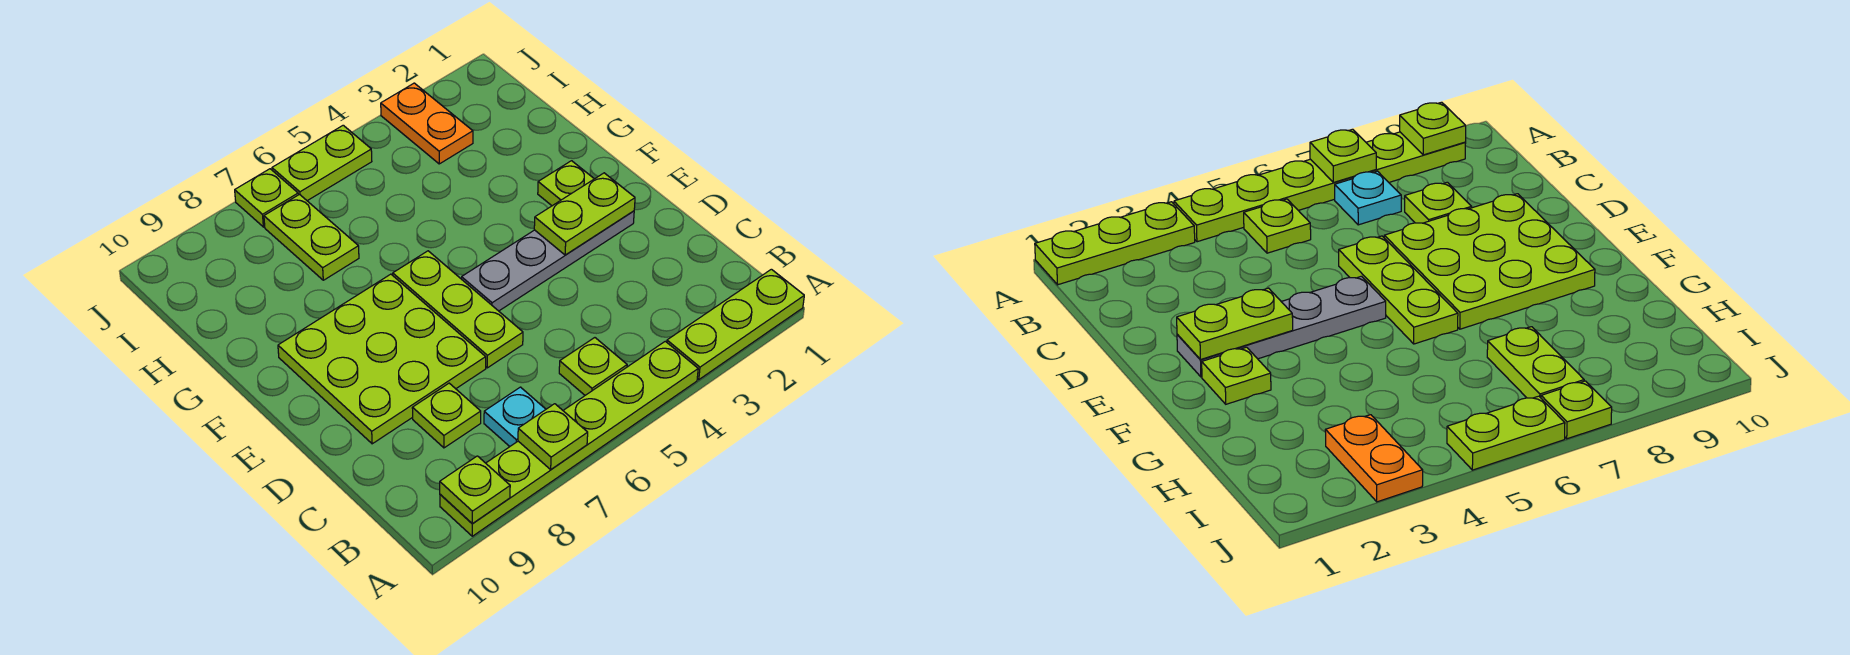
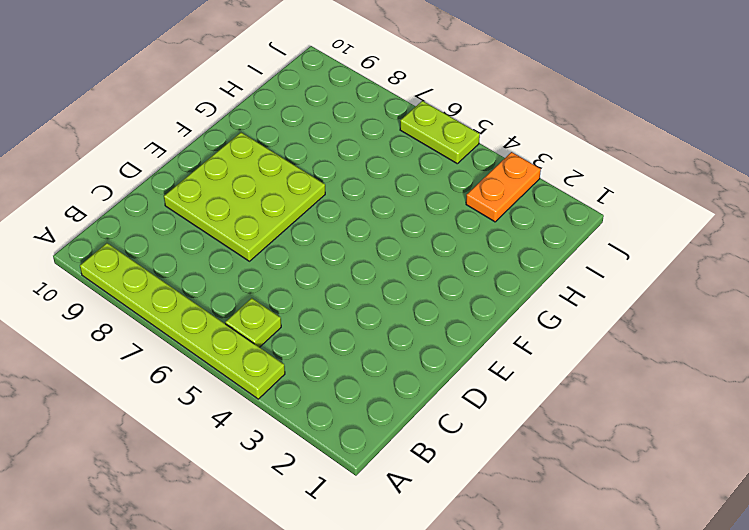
none -> lime 1x3 plate [667,269,804,380]
none -> cyan 1x1 plate [484,387,546,446]
none -> lime 1x1 plate [412,383,481,448]

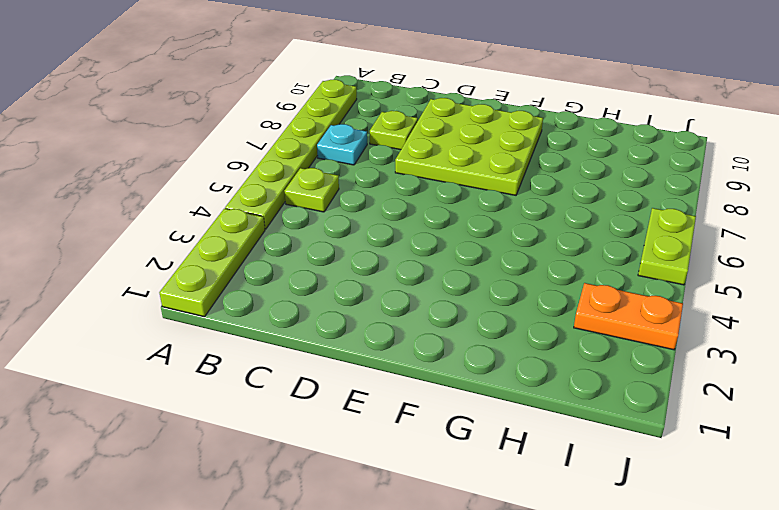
none -> lime 1x3 plate [393,251,523,368]
none -> grey 1x4 plate [462,211,634,311]
none -> lime 1x1 plate [538,161,594,206]

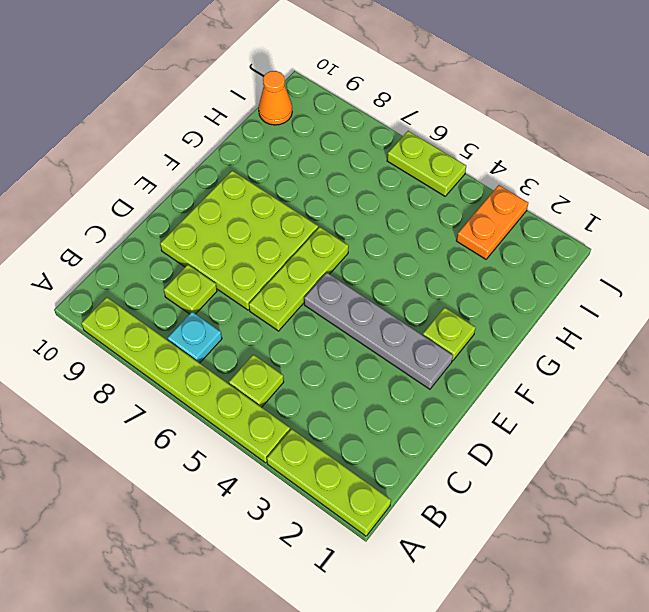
orange 1x1 cone [259,71,292,125] -> none
none -> lime 1x2 plate [264,195,359,280]
none -> lime 1x1 plate [235,169,298,227]
none -> lime 1x1 plate [518,404,588,469]

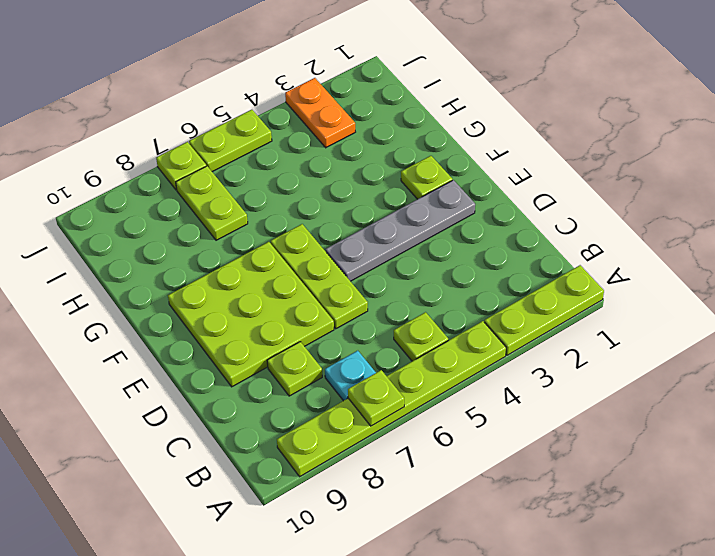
none -> lime 1x1 plate [440,456,510,524]
none -> lime 1x2 plate [534,173,635,255]

